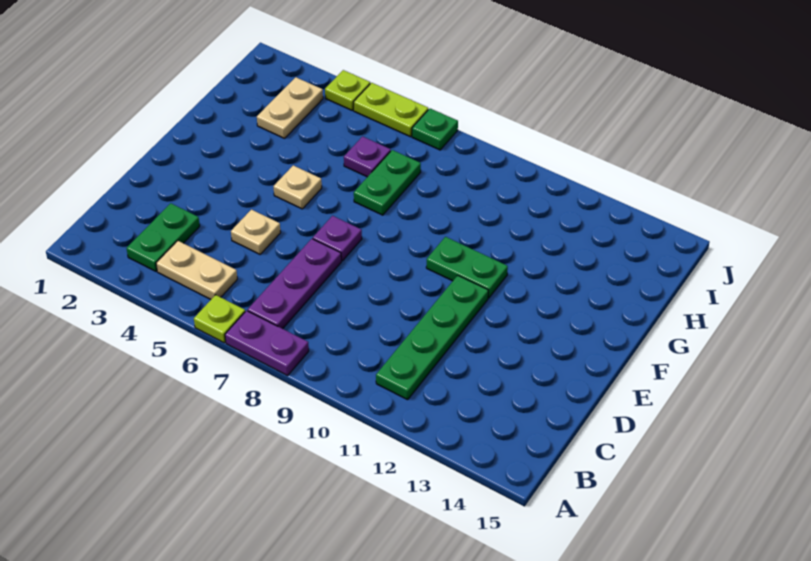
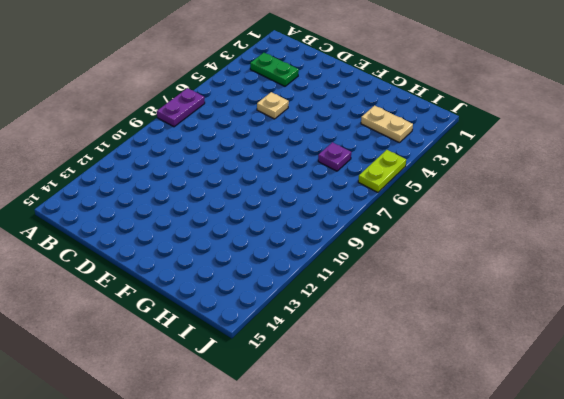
none -> lime 1x1 plate [194,295,245,343]
none -> tan 1x2 plate [156,241,237,299]
none -> purple 1x3 plate [248,239,341,329]

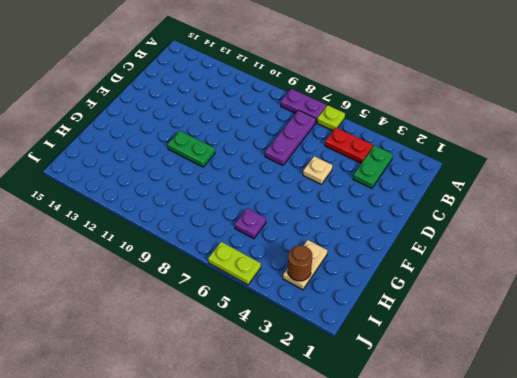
red 1x2 plate [325,128,373,163] -> tan 1x2 plate [156,241,237,299]
brown 1x1 round brick [288,245,312,281] -> none
none -> green 1x4 plate [376,275,488,400]
none -> purple 1x1 plate [313,216,362,261]
none -> tan 1x1 plate [273,165,322,209]

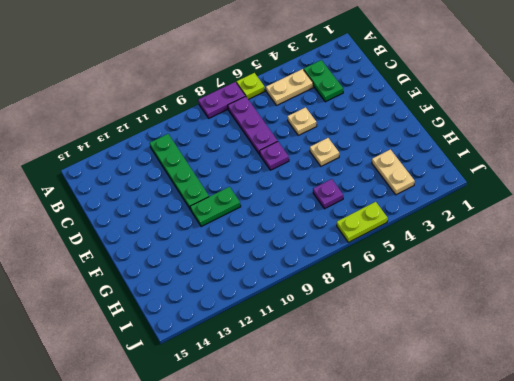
none -> green 1x2 plate [354,150,421,215]
none -> lime 1x1 plate [325,70,370,110]
none -> green 1x1 plate [412,109,458,150]

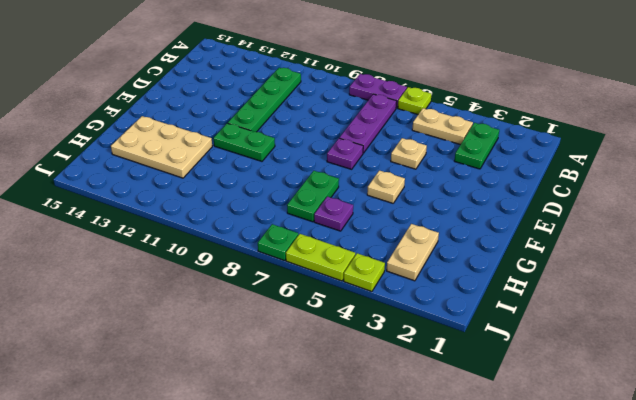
tan 2x3 plate [111,116,212,178] -> none

